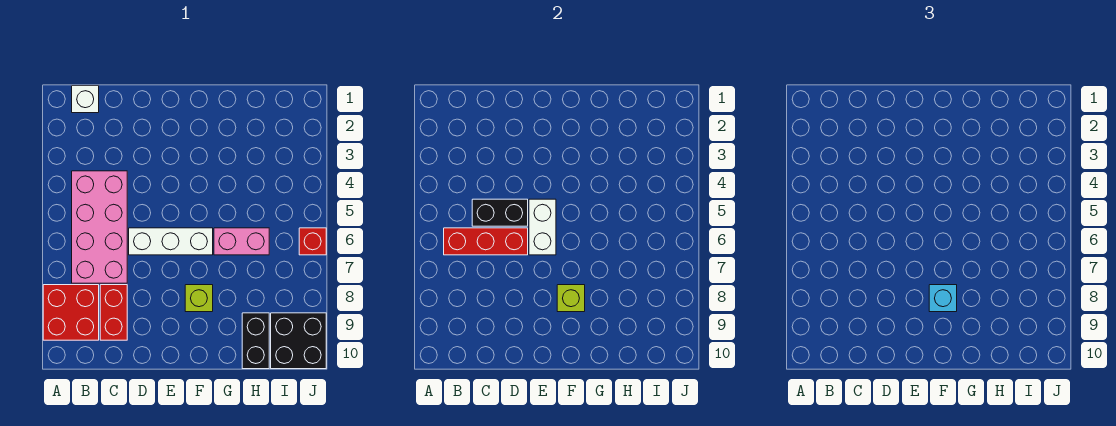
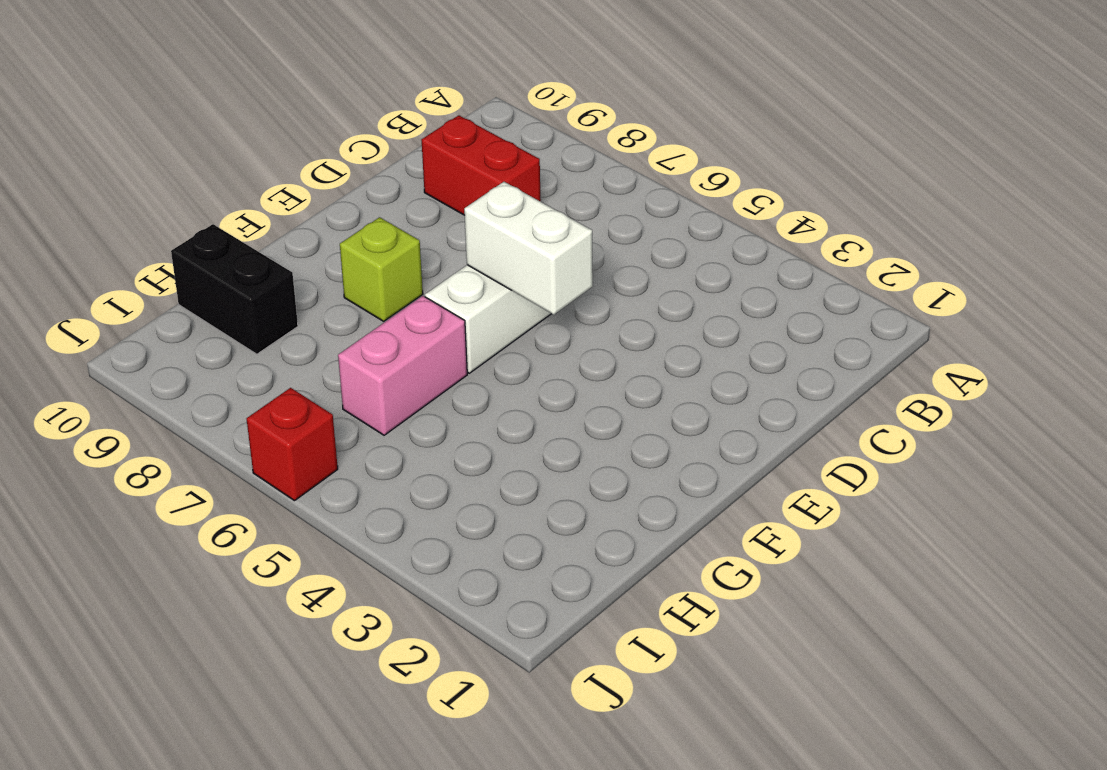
none -> red 2x2 brick [43,285,99,340]
none -> white 1x1 brick [72,86,99,113]
none -> pink 2x4 brick [72,171,127,283]

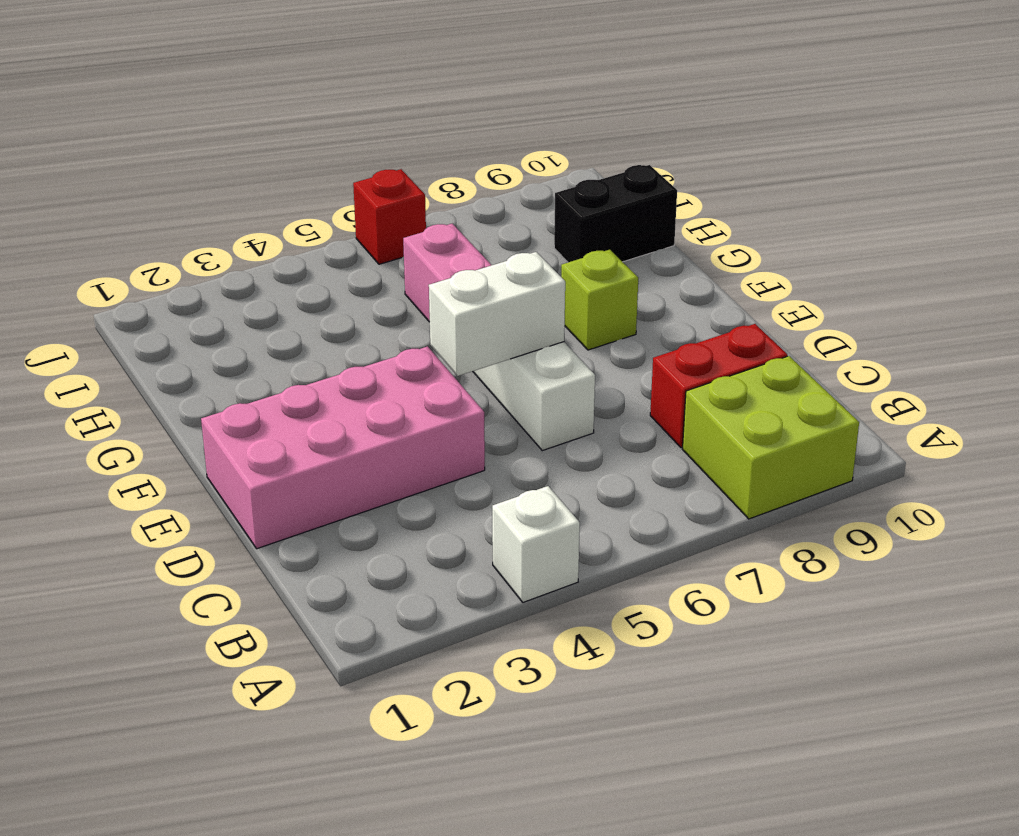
white 1x1 brick [492,486,580,602] -> white 1x1 brick moved to [72,86,99,113]
lime 2x2 brick [682,356,859,519] -> red 2x2 brick [43,285,99,340]
pink 2x4 brick [201,346,485,549] -> pink 2x4 brick moved to [72,171,127,283]
none -> black 2x2 brick [271,313,326,369]
none -> red 1x3 brick [444,228,528,255]
none -> black 1x2 brick [472,199,528,226]

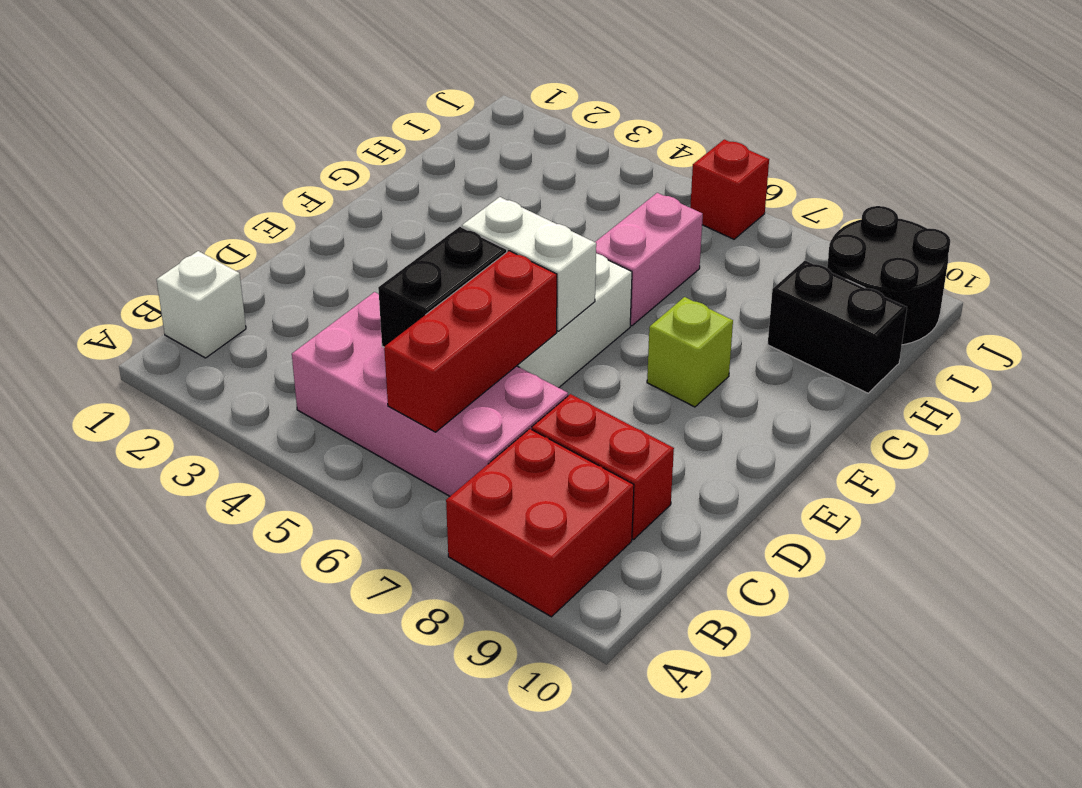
black 2x2 round brick [827,206,950,345] -> black 2x2 brick [271,313,326,369]
none -> lime 1x1 brick [557,285,585,312]
none -> cyan 1x1 brick [929,285,957,312]

